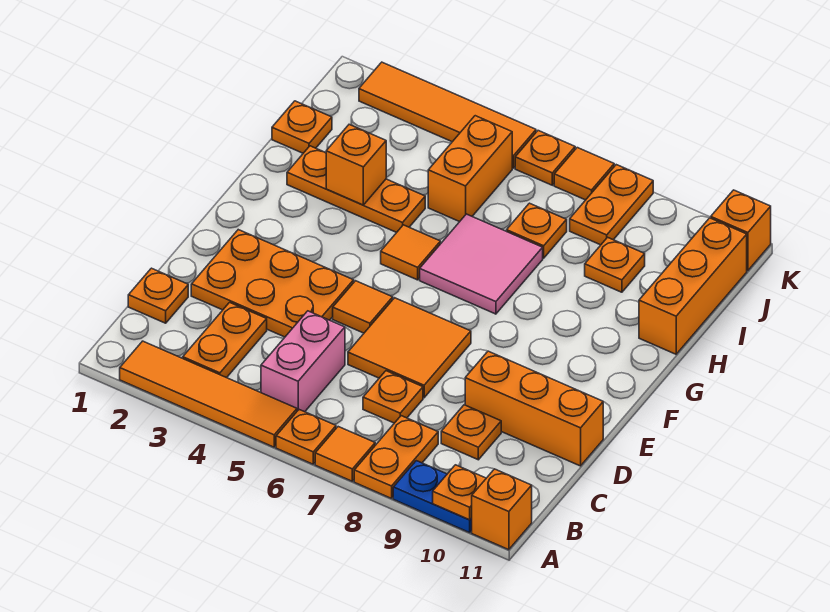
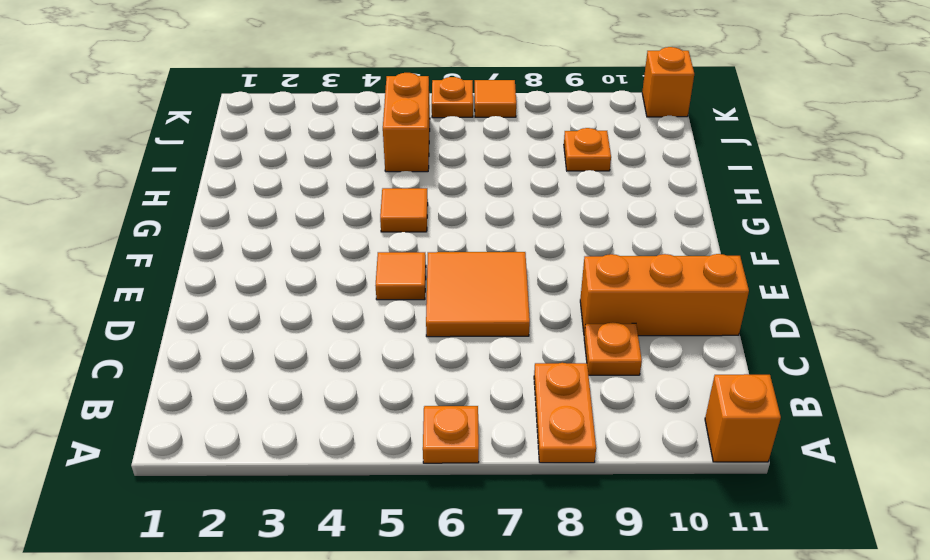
none -> orange 1x4 tile [120,341,297,447]
none -> orange 1x1 tile [315,427,375,481]
none -> blue 1x2 plate [393,461,472,533]
none -> orange 1x2 plate [183,302,267,378]

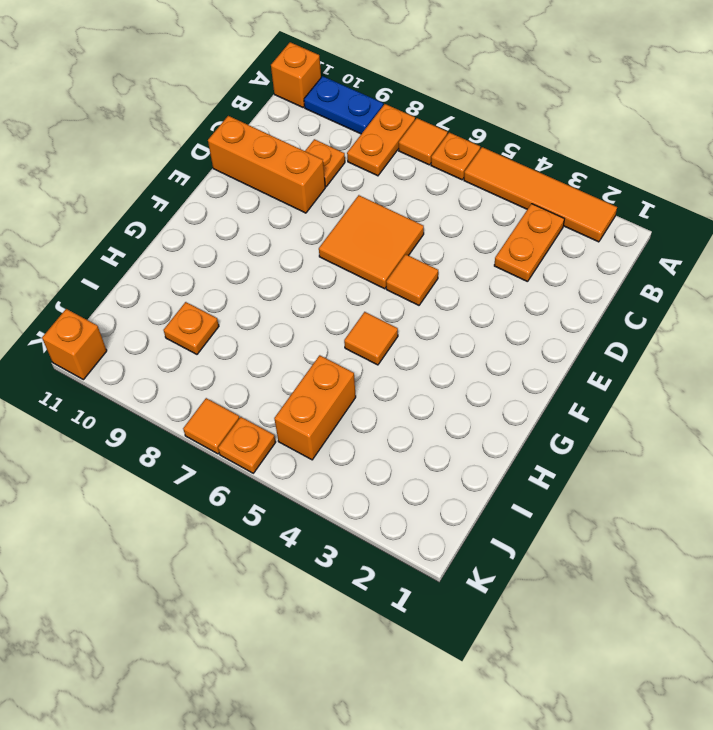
none -> pink 1x2 brick [261,311,345,412]
none -> orange 1x1 plate [128,268,188,323]
none -> orange 1x1 plate [363,371,423,423]
none -> orange 2x3 plate [191,230,354,337]

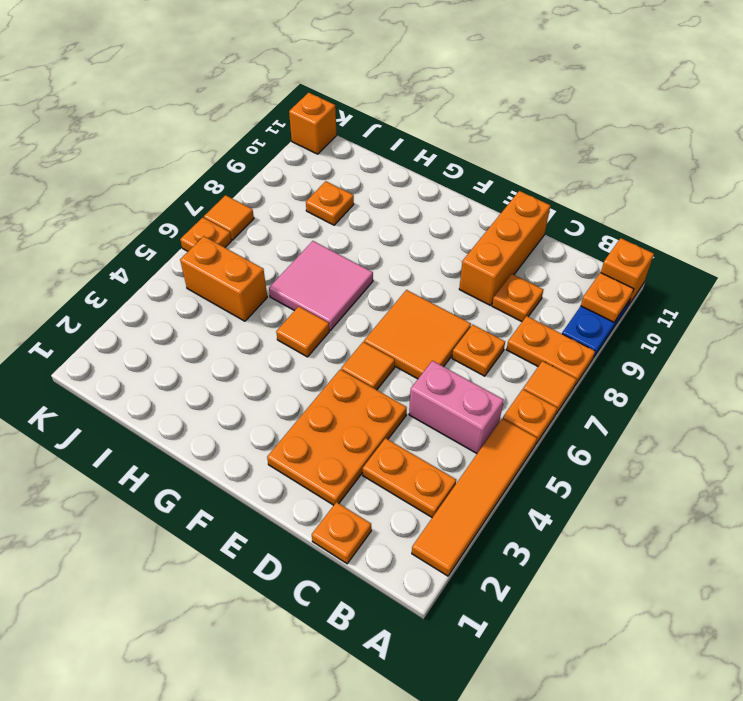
none -> orange 1x3 plate [287,146,425,232]
none -> orange 1x3 brick [639,218,747,354]
none -> orange 1x1 plate [272,101,332,153]
none -> orange 1x1 plate [507,203,567,258]

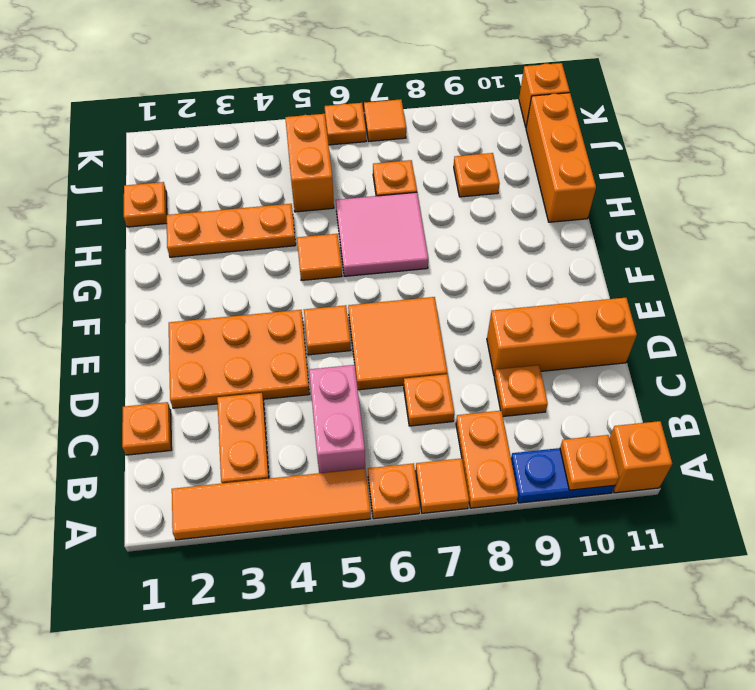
none -> orange 1x2 plate [570,165,653,245]
none -> orange 1x4 tile [359,62,536,168]
none -> orange 1x1 brick [326,125,386,205]

